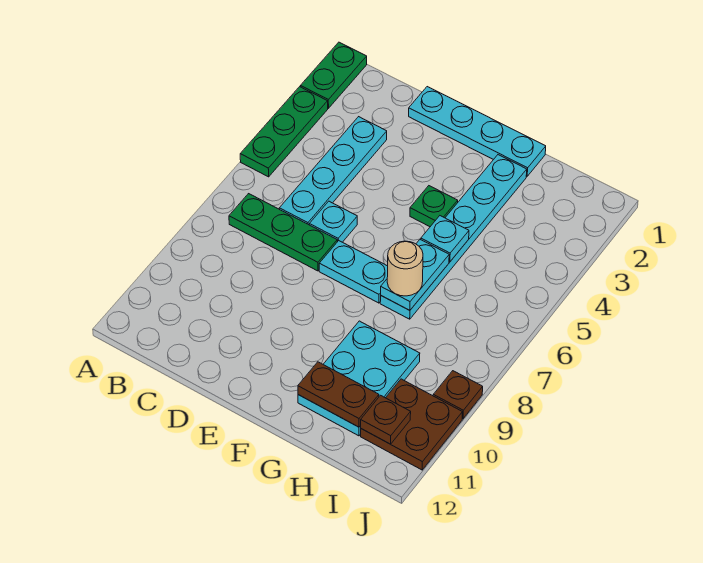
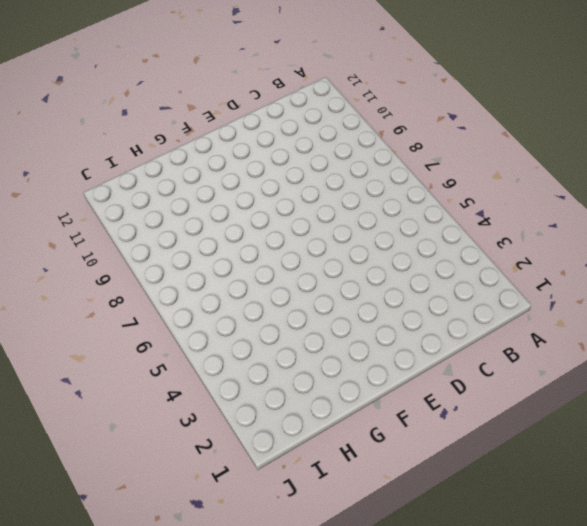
none -> green 1x2 plate [301,42,367,108]
none -> green 1x3 plate [240,87,328,177]
none -> green 1x3 plate [229,194,337,271]

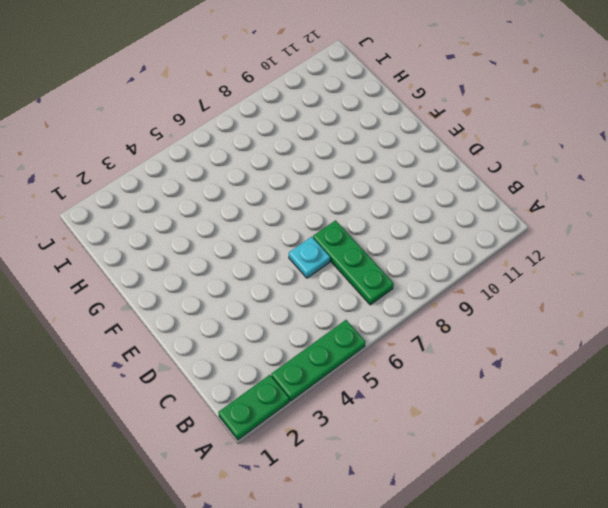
none -> cyan 1x4 plate [279,117,387,225]
none -> cyan 1x4 plate [409,87,546,176]
none -> cyan 1x2 plate [319,241,388,303]

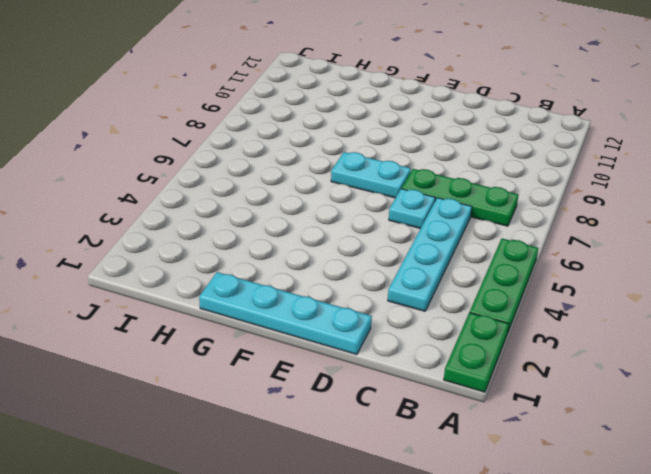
none -> green 1x1 plate [410,186,458,227]
none -> cyan 1x6 plate [380,155,527,319]
none -> cyan 2x3 plate [298,321,420,436]

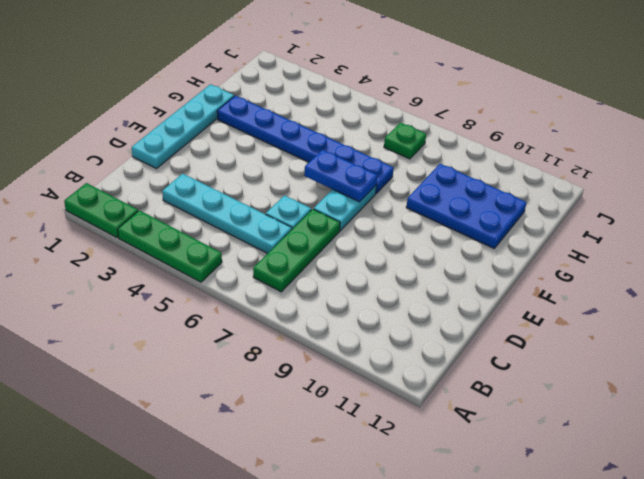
blue 1x2 plate [304,150,377,202] -> none
blue 1x6 plate [217,96,394,193] -> cyan 1x6 plate [380,155,527,319]
blue 2x3 plate [406,164,527,248] -> cyan 2x3 plate [298,321,420,436]
green 1x1 plate [384,123,426,159] -> green 1x1 plate moved to [410,186,458,227]
none -> brown 2x2 plate [361,379,462,470]
none -> brown 1x1 plate [433,371,483,419]
none -> cyan 1x1 plate [421,216,469,262]

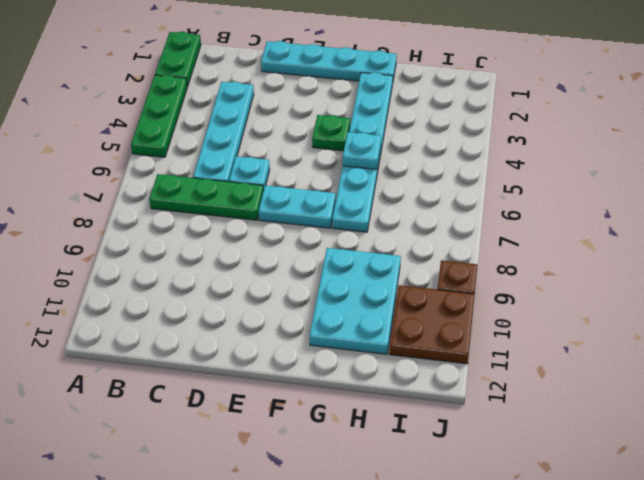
none -> cyan 1x2 plate [381,240,449,310]
none -> brown 1x2 plate [298,362,379,427]
none -> brown 1x1 plate [361,395,411,444]

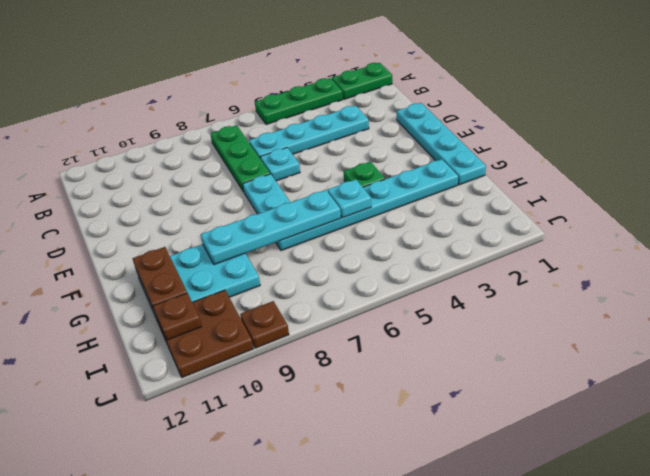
cyan 1x4 plate [201,190,341,265] -> cyan 1x2 plate [381,240,449,310]
none -> tan 1x1 round brick [387,241,423,296]

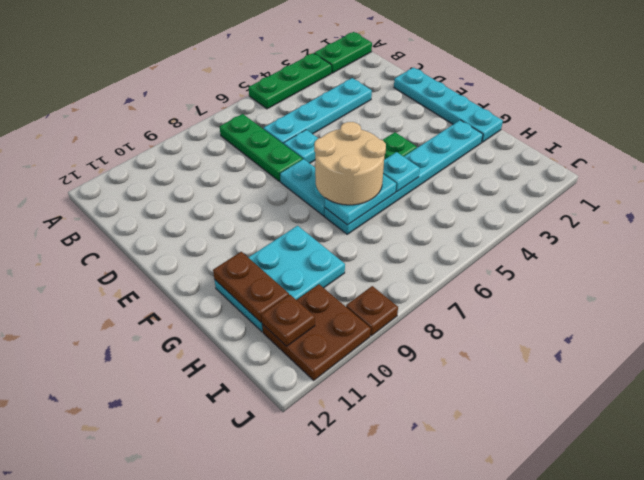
tan 2x2 round brick [314,122,386,205] -> tan 1x1 round brick [387,241,423,296]

